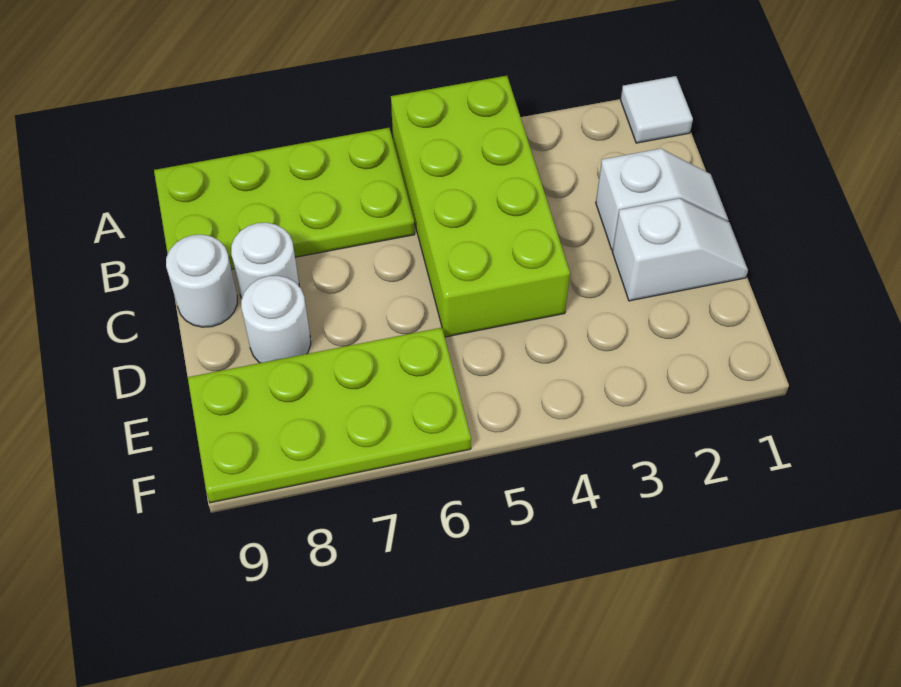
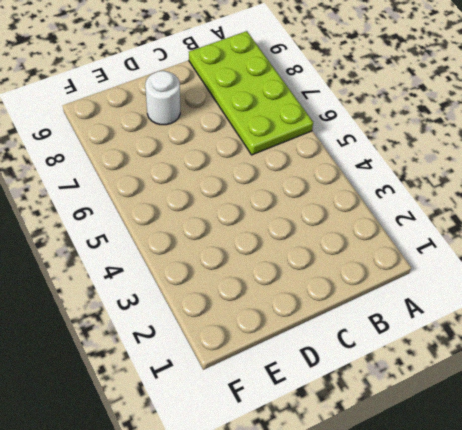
none -> white 1x1 tile [621,76,693,143]
none -> lime 2x4 brick [391,76,570,337]

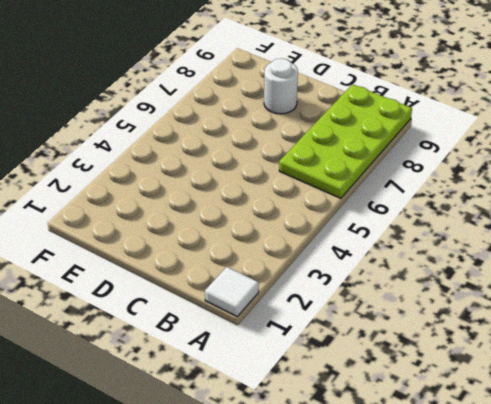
none -> lime 2x4 brick [391,76,570,337]
none -> white 1x2 slope [596,149,729,250]

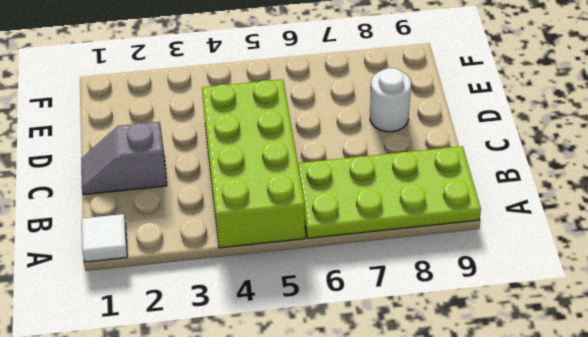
grey 1x2 slope [81,122,167,195] -> white 1x2 slope [596,149,729,250]
none -> white 1x1 round brick [231,223,299,298]
none -> white 1x1 round brick [166,235,237,327]

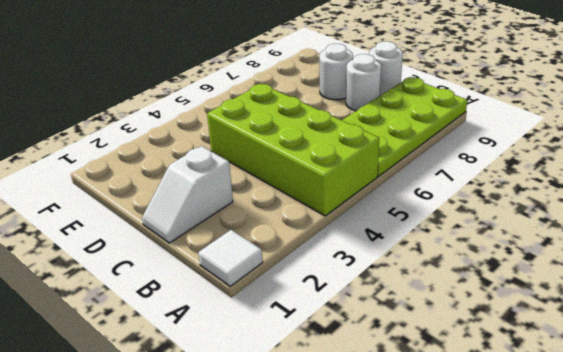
none -> white 1x2 slope [612,198,748,301]
none -> lime 2x4 plate [188,328,471,503]

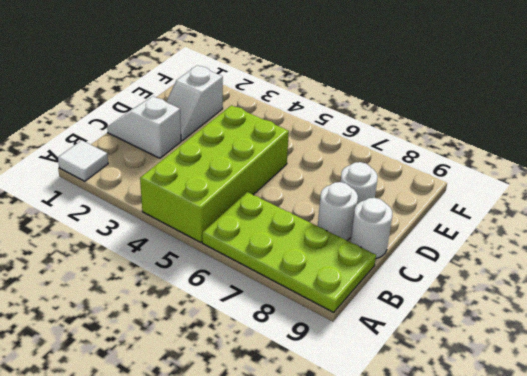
white 1x2 slope [166,65,223,141] -> white 1x2 slope turned to [612,198,748,301]
none -> lime 2x4 plate [188,328,471,503]

